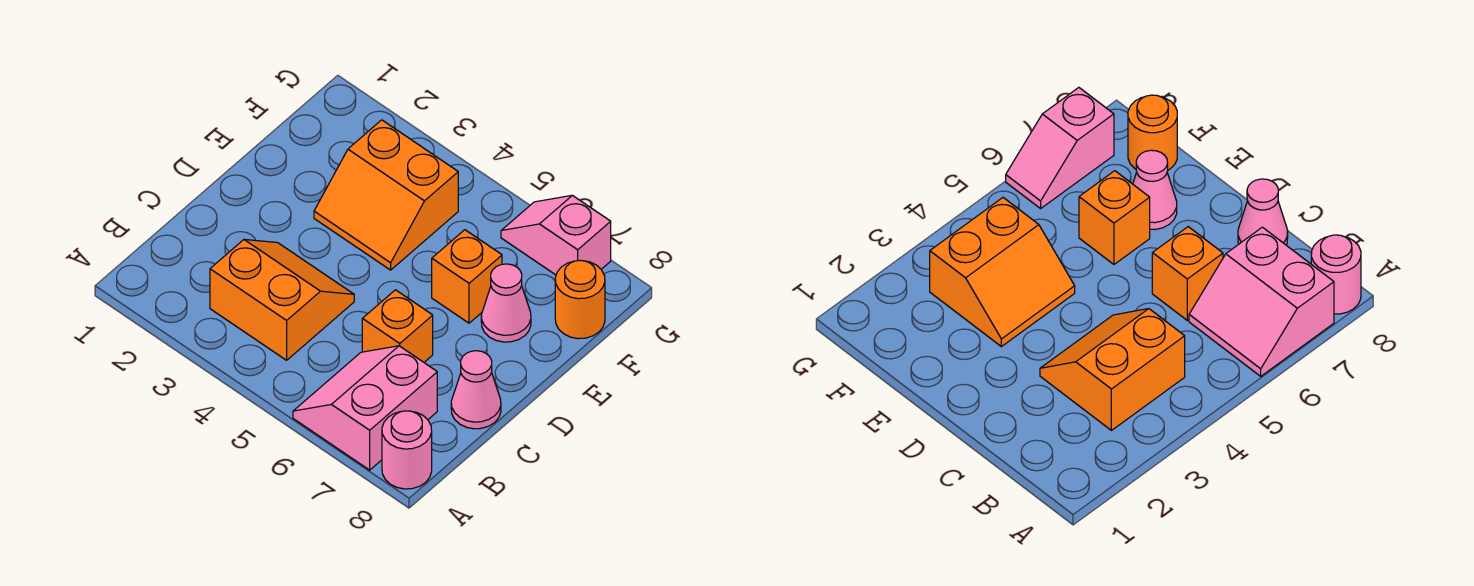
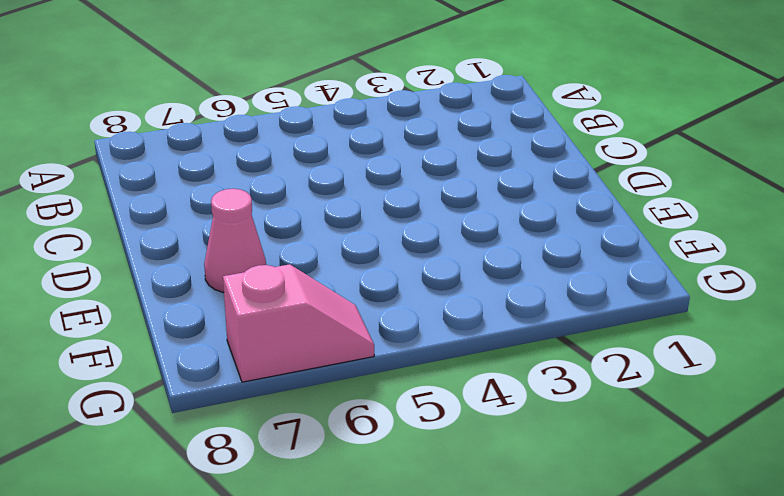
none -> pink 2x2 slope [293,346,437,470]
none -> pink 1x1 round brick [382,411,432,489]

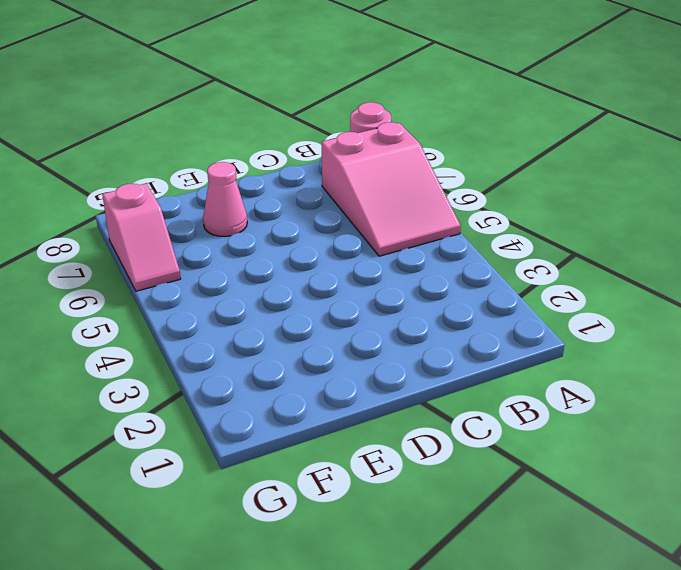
pink 2x3 slope [322,122,461,256] -> pink 2x2 slope [293,346,437,470]
none -> orange 2x2 slope [210,239,354,360]
none -> orange 1x1 brick [362,290,433,362]

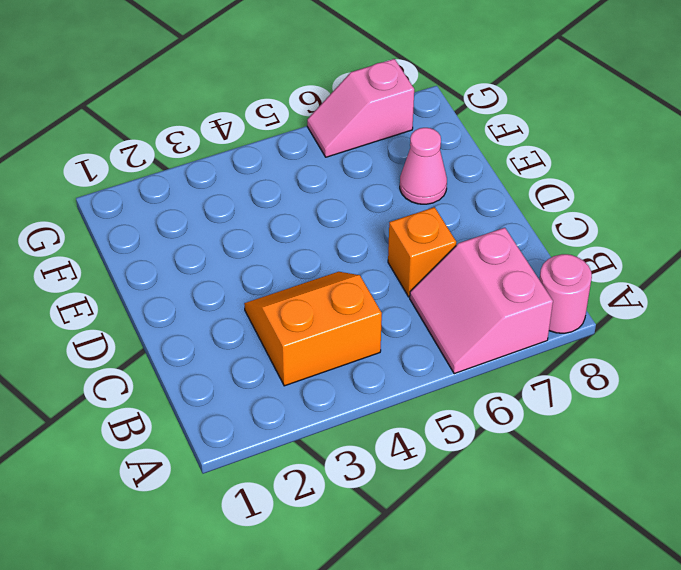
none -> pink 1x1 cone [451,351,501,429]
none -> orange 2x2 slope [314,120,458,270]

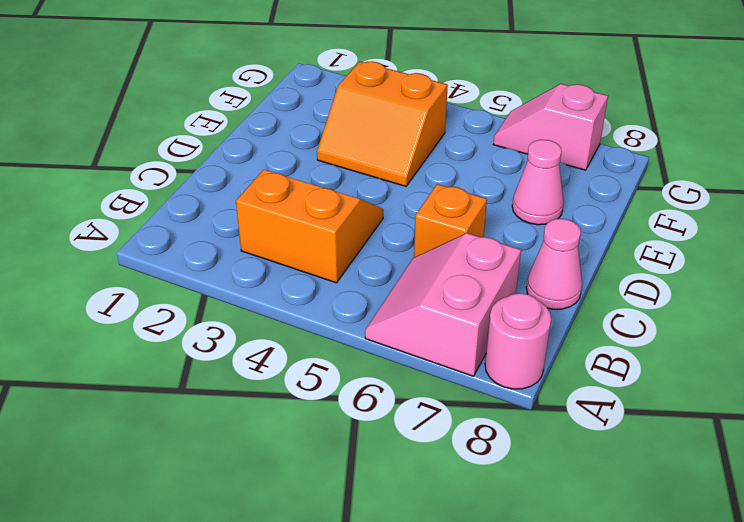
none -> orange 1x1 brick [432,230,502,323]
none -> orange 1x1 round brick [555,260,605,339]

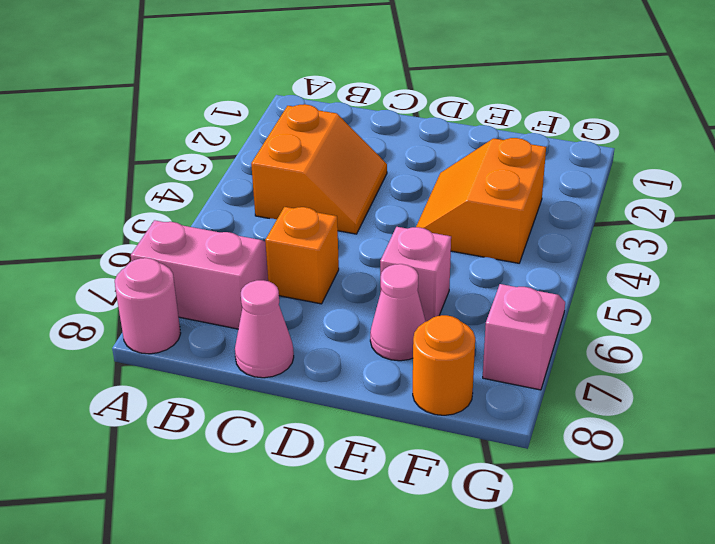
pink 1x1 brick [380,227,451,322] -> orange 1x1 brick [432,230,502,323]

